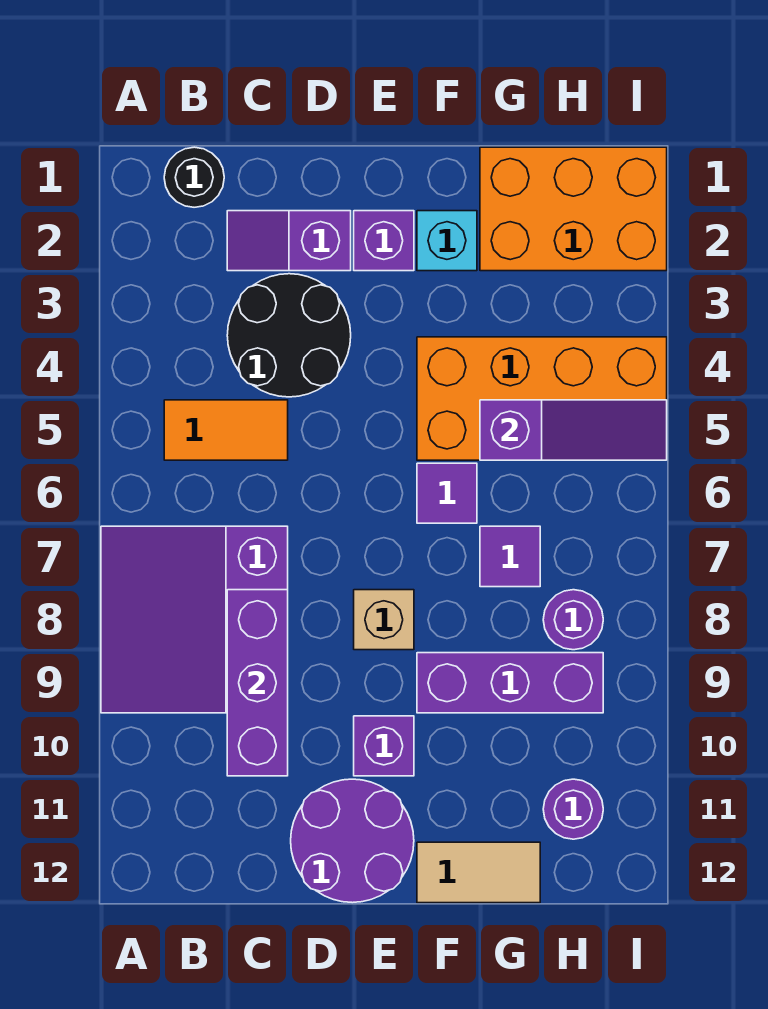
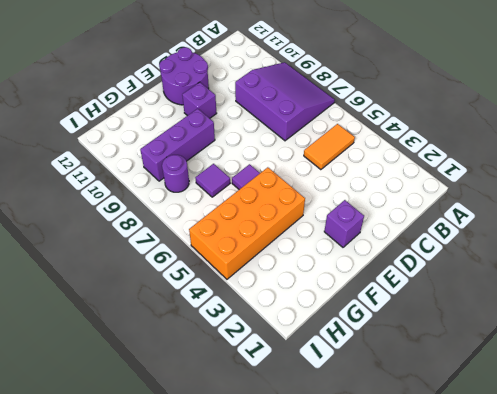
none -> black 1x1 round brick [164,147,224,207]
none -> purple 1x2 slope [227,211,351,271]
none -> black 2x2 round brick [227,274,351,397]

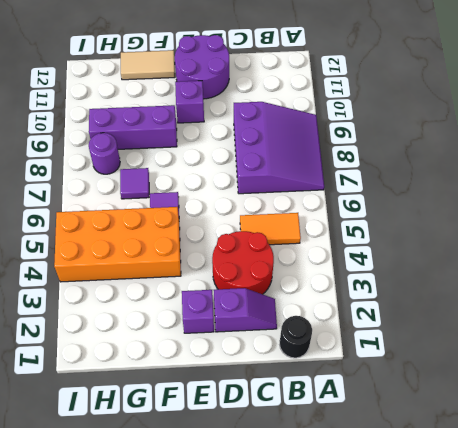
red 2x2 round brick [212,231,274,294] -> black 2x2 round brick [227,274,351,397]
none -> tan 1x1 brick [354,590,414,650]
none -> cyan 1x1 brick [417,211,477,271]
none -> orange 2x3 brick [480,147,667,271]

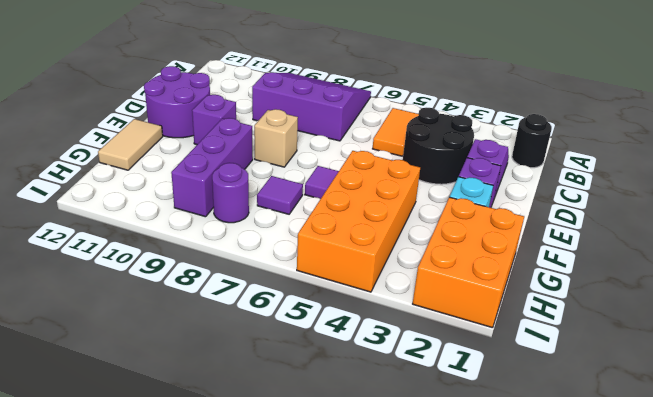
none -> purple 1x1 round brick [543,779,603,839]
none -> purple 1x3 brick [227,590,288,776]
none -> purple 1x3 slope [480,400,667,460]

